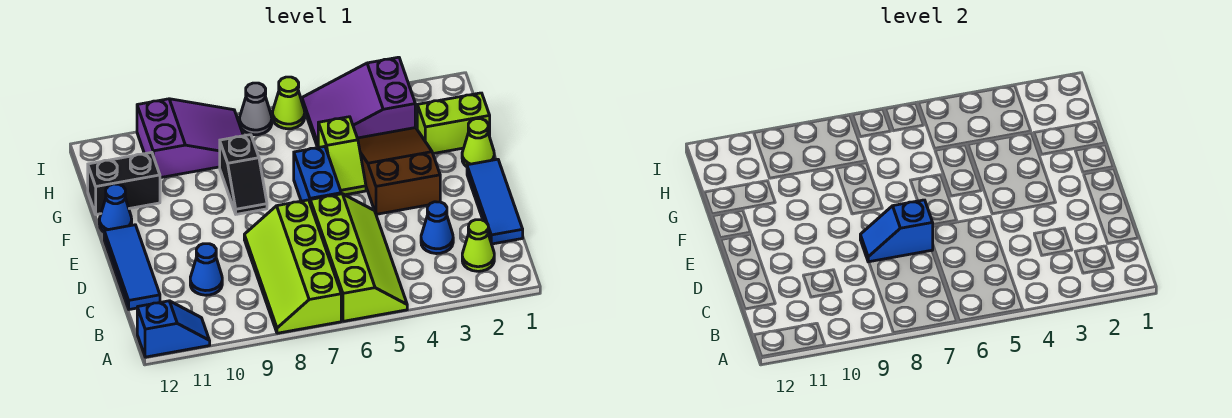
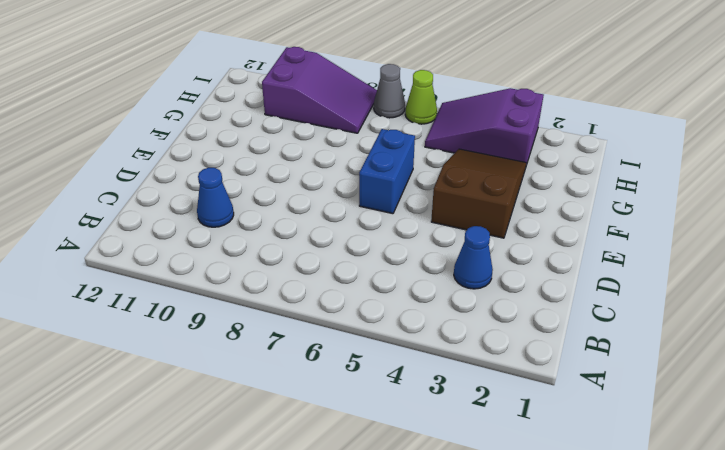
none -> lime 2x4 slope [310,194,407,321]
none -> lime 2x4 slope [244,200,341,333]
none -> blue 1x2 slope [137,301,210,357]

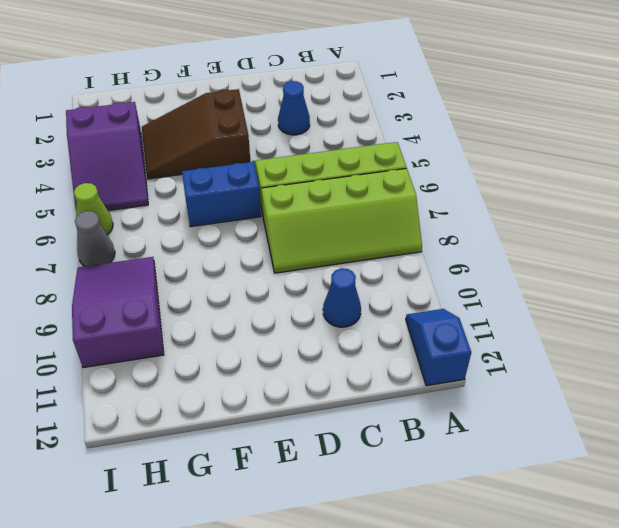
none -> lime 1x1 cone [462,220,494,271]
none -> blue 1x3 tile [467,159,523,244]
none -> blue 1x3 tile [104,225,160,310]

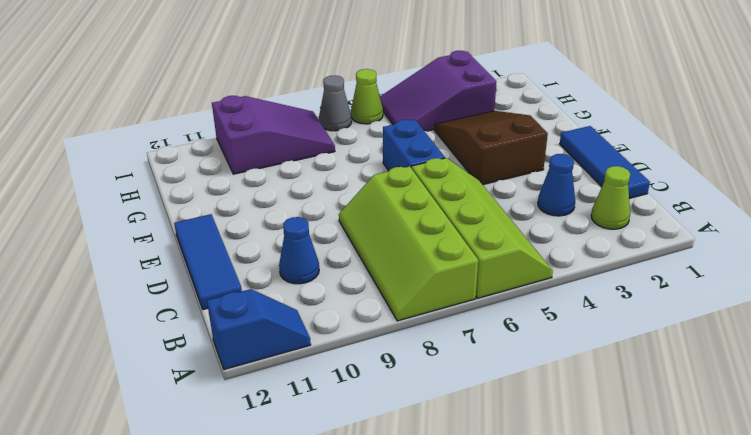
none -> lime 1x1 cone [462,119,494,167]
none -> lime 1x2 slope [318,117,366,195]
none -> black 1x2 slope [220,135,267,214]

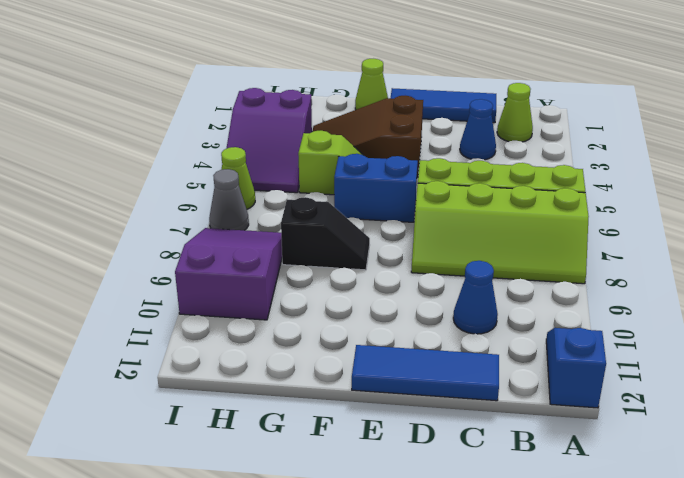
none -> blue 1x1 cone [99,184,132,232]
none -> lime 1x2 brick [417,93,490,154]
none -> black 1x2 brick [88,152,160,214]

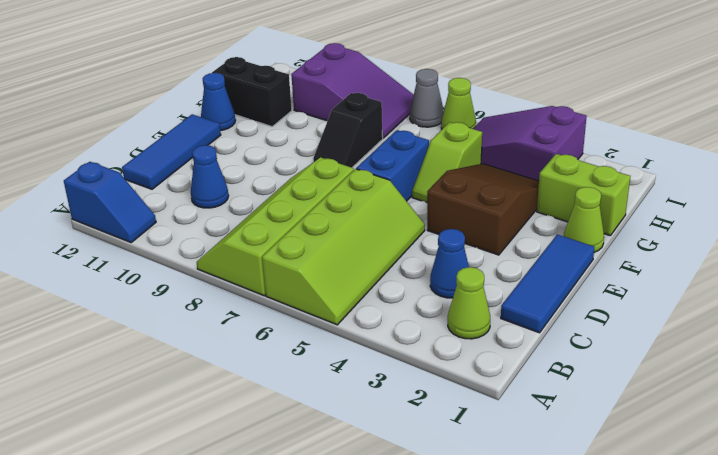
none -> blue 1x2 slope [860,200,933,262]

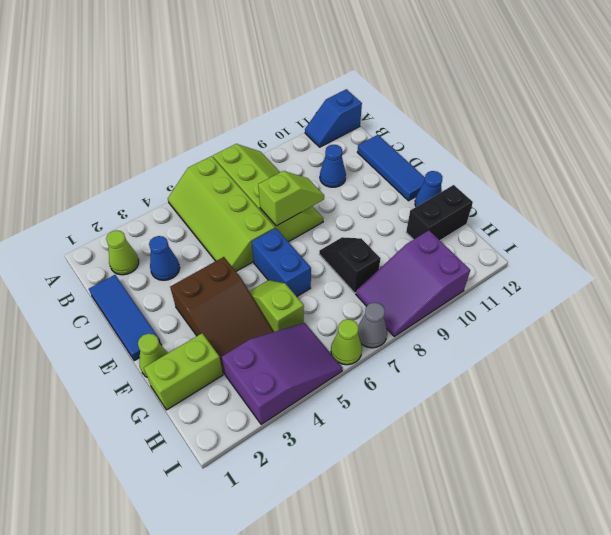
lime 1x2 slope [258,171,324,226] -> blue 1x2 slope [860,200,933,262]

